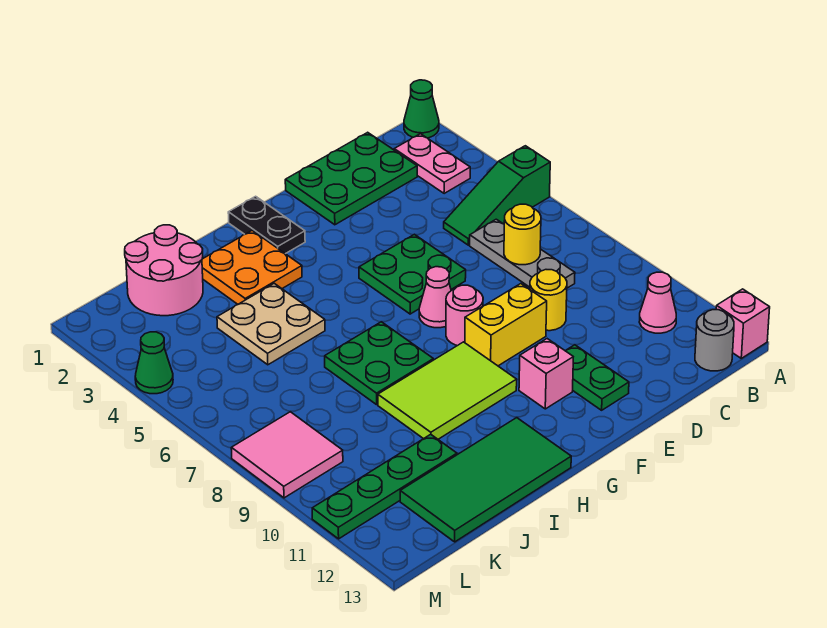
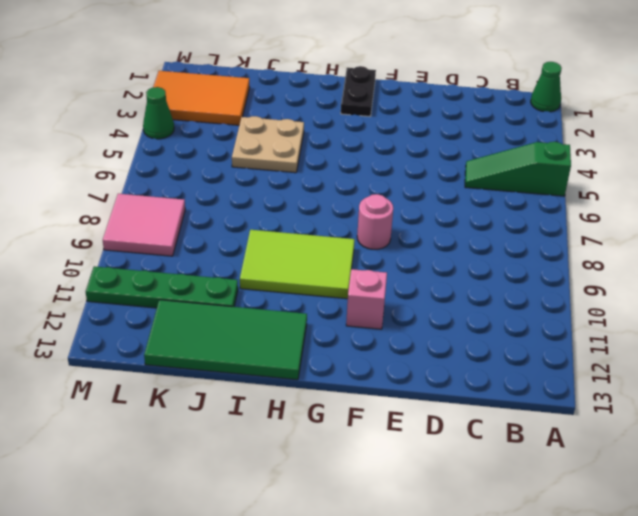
orange 2x3 tile [153,71,250,125] -> pink 2x2 round brick [125,225,203,316]
none -> pink 1x1 brick [716,289,770,358]
none -> pink 1x2 plate [394,134,470,194]
none -> pink 1x1 cone [639,272,676,333]

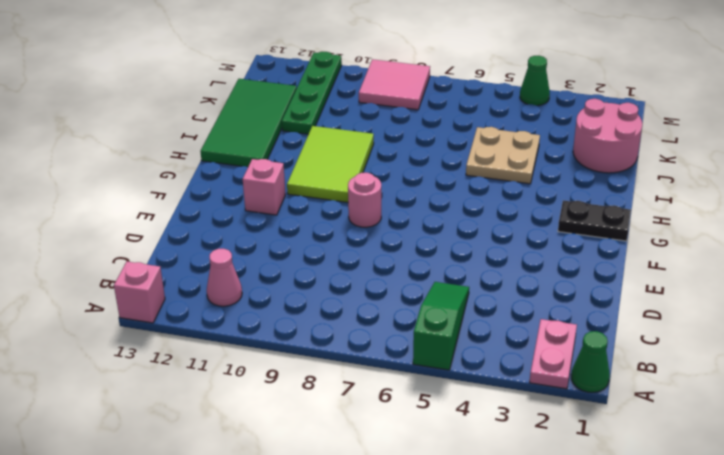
pink 1x2 plate [530,319,577,389] -> pink 1x2 plate turned to [394,134,470,194]
none -> grey 1x1 round brick [695,310,734,371]
none -> green 2x3 plate [285,132,417,225]
none -> grey 1x3 plate [470,219,575,288]

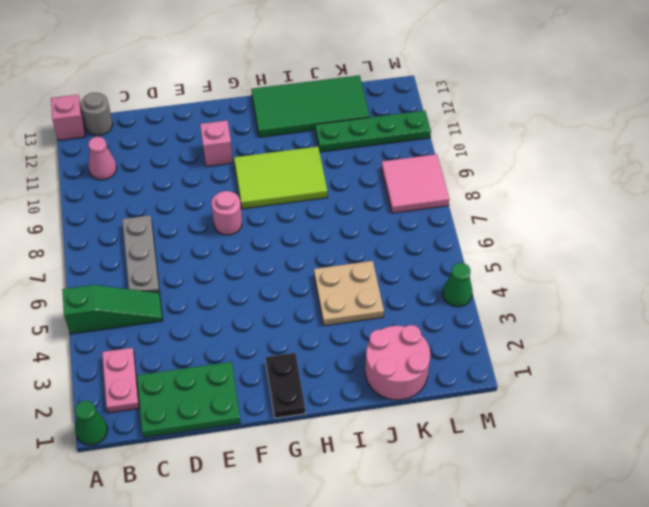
none -> yellow 1x1 round brick [530,270,567,331]
none -> green 2x2 plate [359,234,466,314]
none -> yellow 1x2 brick [465,284,547,366]

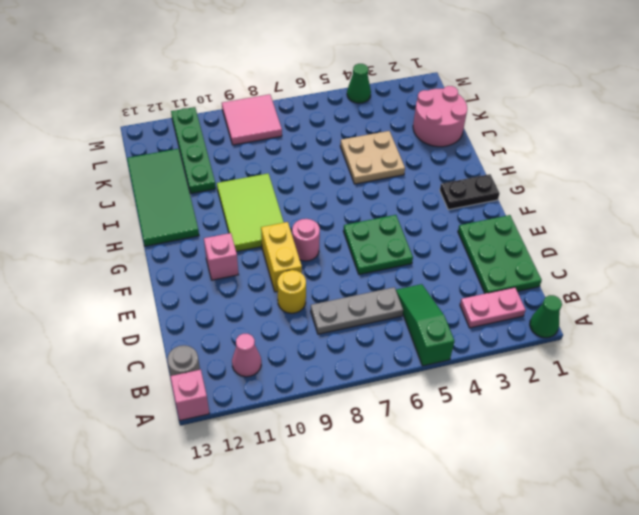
none -> green 1x2 plate [566,345,629,410]
none -> pink 1x1 cone [419,267,451,328]
none -> orange 2x2 plate [202,231,302,304]

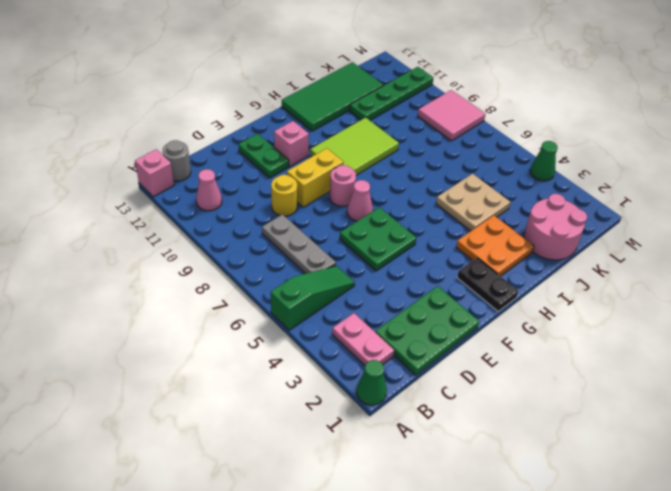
none -> green 2x2 plate [325,322,433,405]
none -> yellow 1x1 round brick [504,204,541,265]

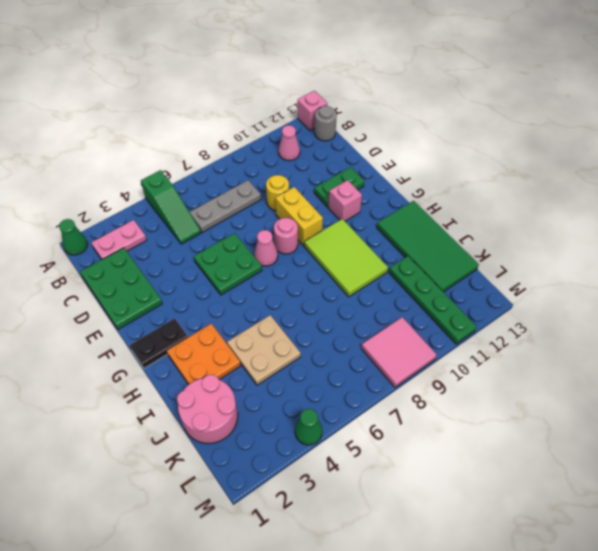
none -> green 2x2 plate [325,322,433,405]
none -> yellow 1x1 round brick [504,204,541,265]

